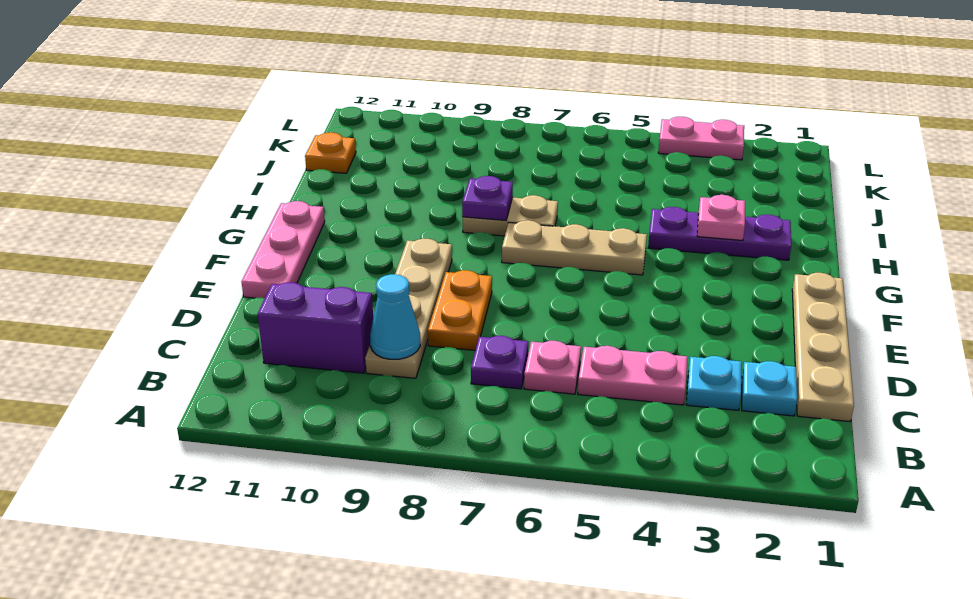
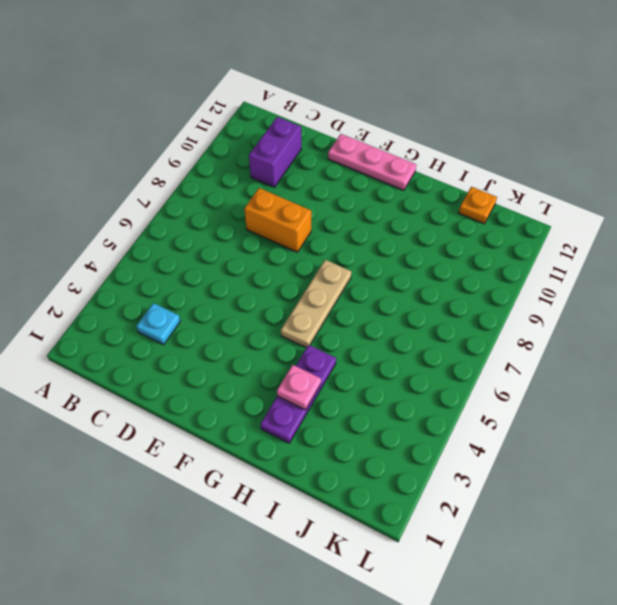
orange 1x2 brick [244,188,311,252] -> orange 1x2 plate [428,270,492,350]
none -> tan 1x4 plate [792,273,854,422]
none -> cyan 1x1 plate [742,361,797,416]
none -> pink 1x2 plate [578,346,687,405]

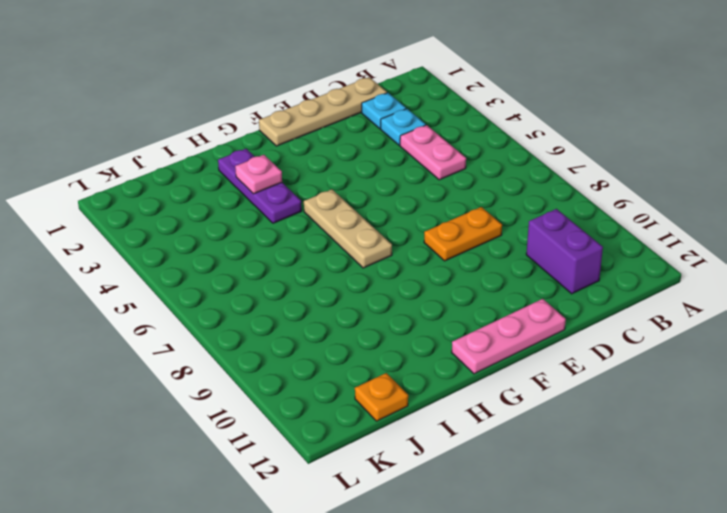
none -> pink 1x1 plate [524,341,581,394]
none -> purple 1x1 plate [471,336,528,389]
none -> tan 1x4 plate [365,239,452,378]

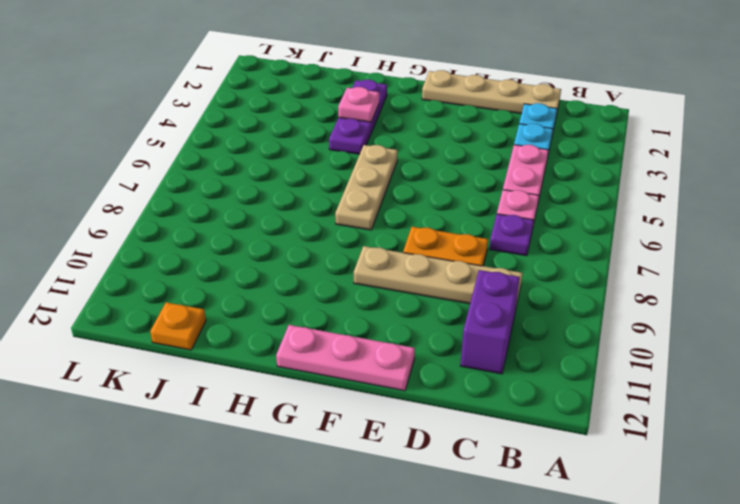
none -> tan 1x2 plate [463,195,558,236]
none -> pink 1x2 plate [658,117,744,160]
none -> cyan 1x1 cone [370,274,420,359]

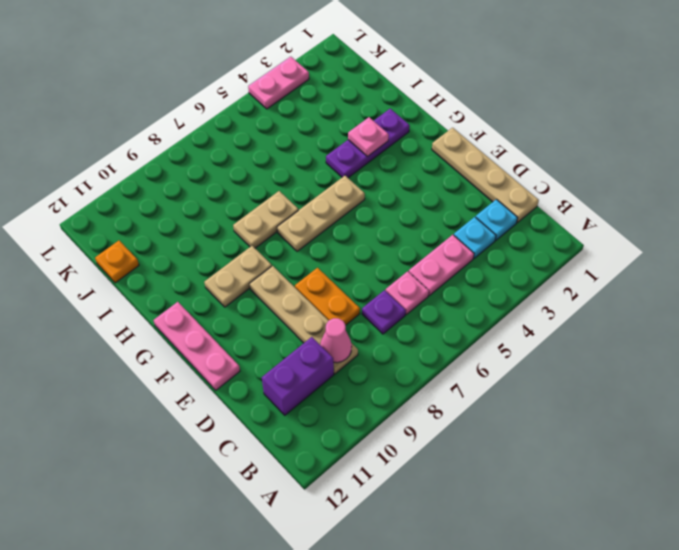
pink 1x1 cone [320,318,352,363] -> cyan 1x1 cone [370,274,420,359]
tan 1x2 plate [204,246,272,307] -> none
none -> purple 1x1 plate [462,176,513,220]

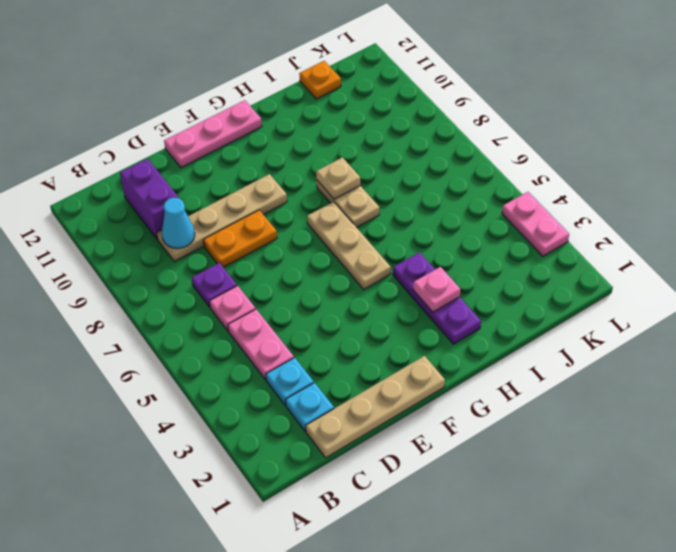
tan 1x1 plate [316,157,360,199] -> purple 1x1 plate [462,176,513,220]

